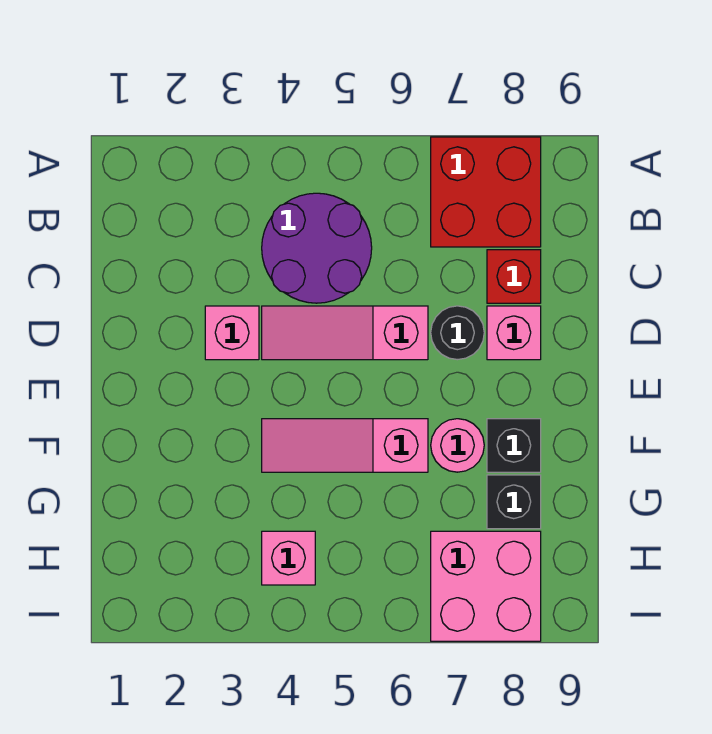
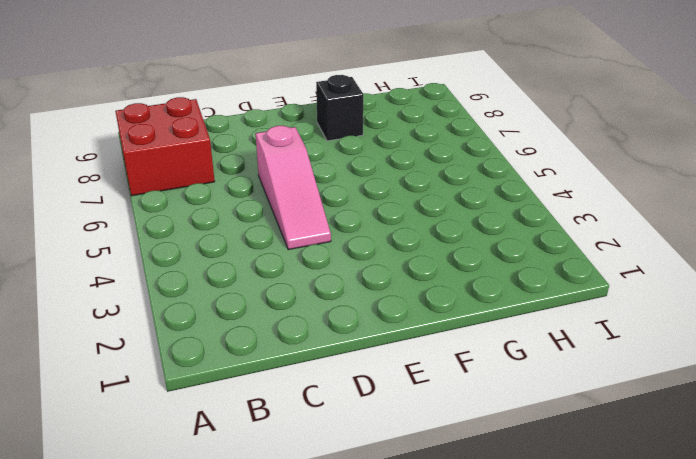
none -> purple 2x2 round brick [262,193,372,303]
none -> red 1x1 brick [487,250,541,303]
none -> pink 1x1 brick [205,306,259,360]

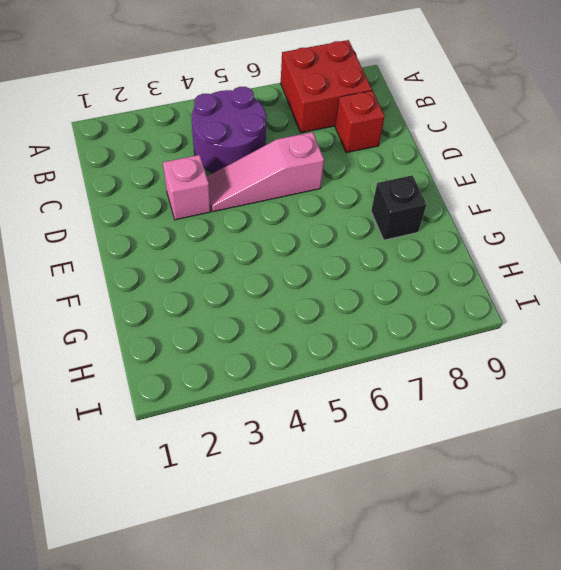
none -> black 1x1 round brick [431,306,484,360]
none -> pink 1x1 brick [487,306,541,360]
none -> pink 1x3 slope [262,419,428,472]

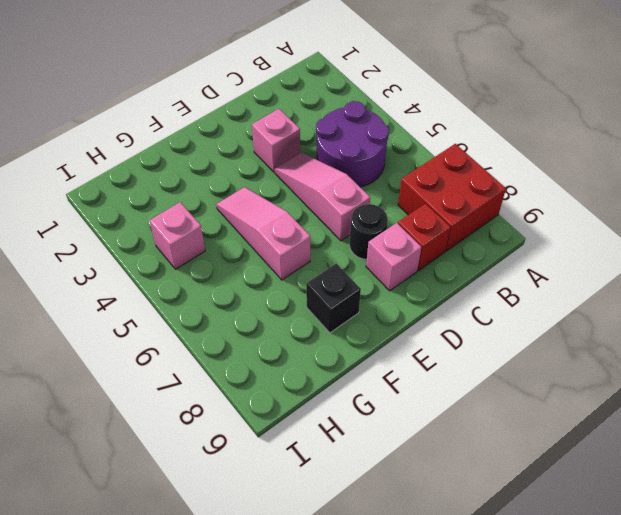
none -> pink 1x1 round brick [431,419,484,472]
none -> black 1x1 brick [487,475,541,529]
none -> pink 2x2 brick [431,531,541,641]

